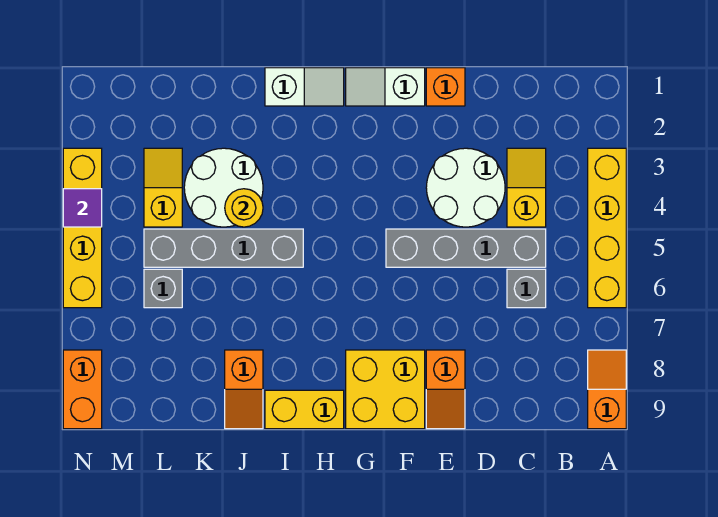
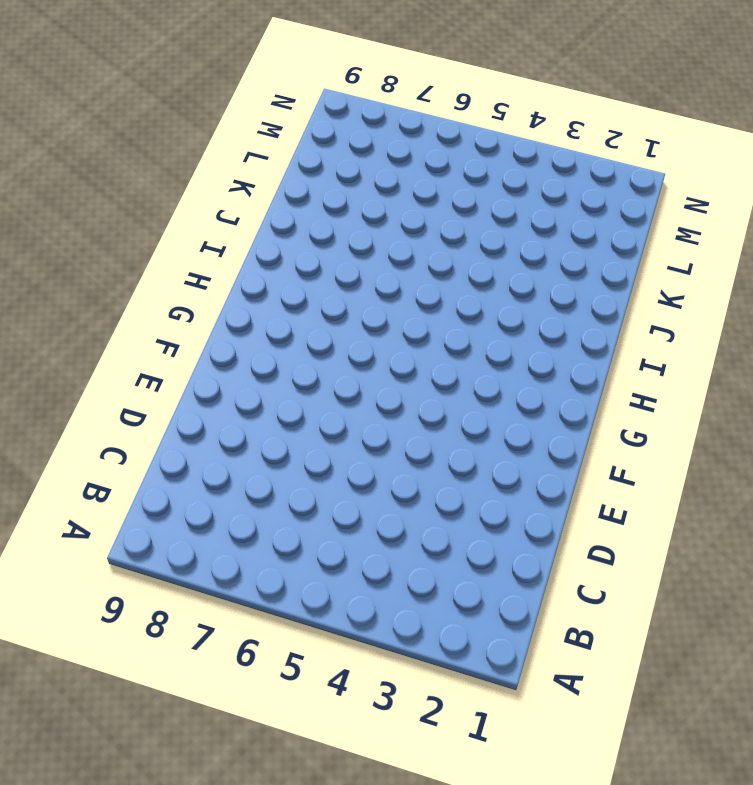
none -> yellow 1x4 brick [588,148,626,308]
none -> orange 1x2 slope [588,350,626,429]
none -> yellow 1x2 slope [507,148,546,227]

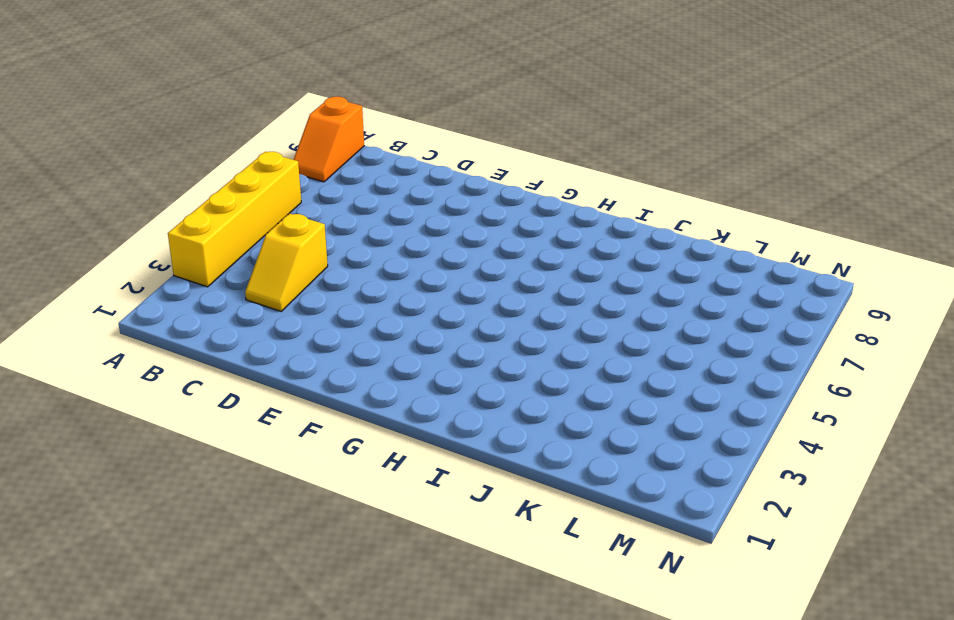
none -> grey 1x4 brick [386,229,546,267]
none -> grey 1x1 brick [507,269,546,308]
none -> white 2x2 round brick [426,148,505,227]

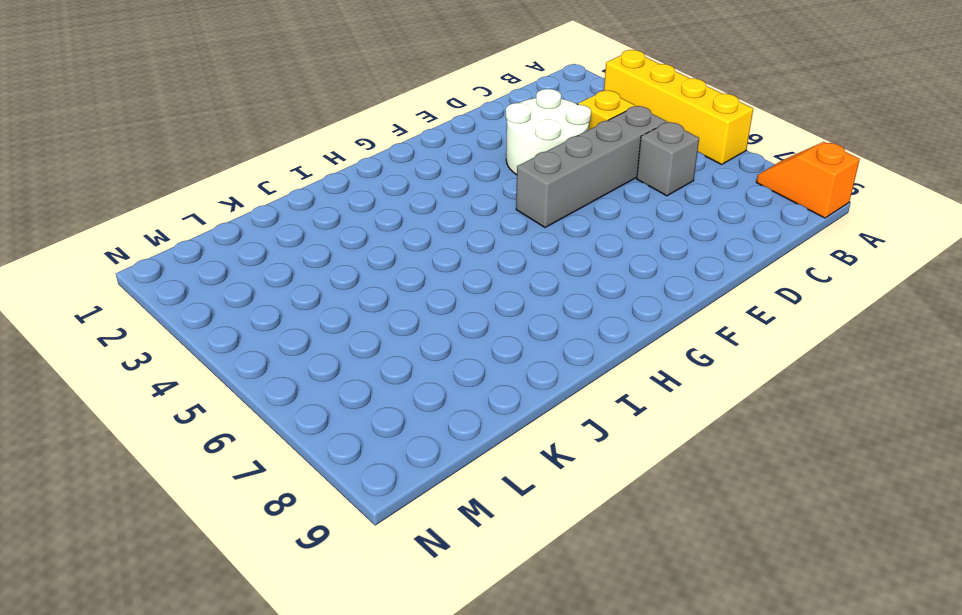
none -> orange 1x1 brick [426,68,465,106]
none -> orange 1x2 slope [426,350,465,429]
none -> white 1x2 slope [346,68,425,106]

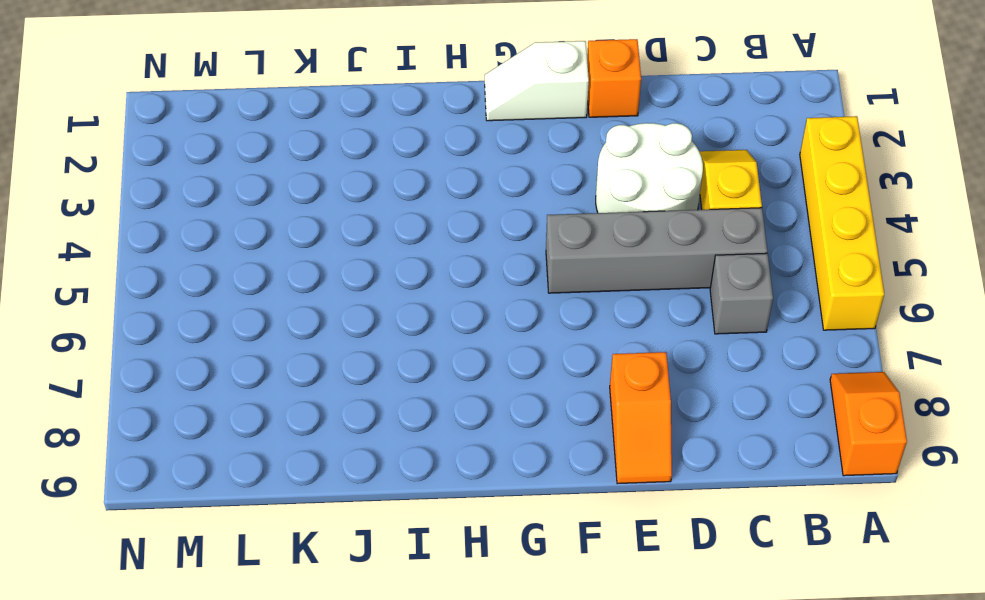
none -> yellow 2x2 brick [346,350,425,429]
none -> white 1x2 slope [265,68,344,106]
none -> yellow 1x2 brick [265,390,344,429]

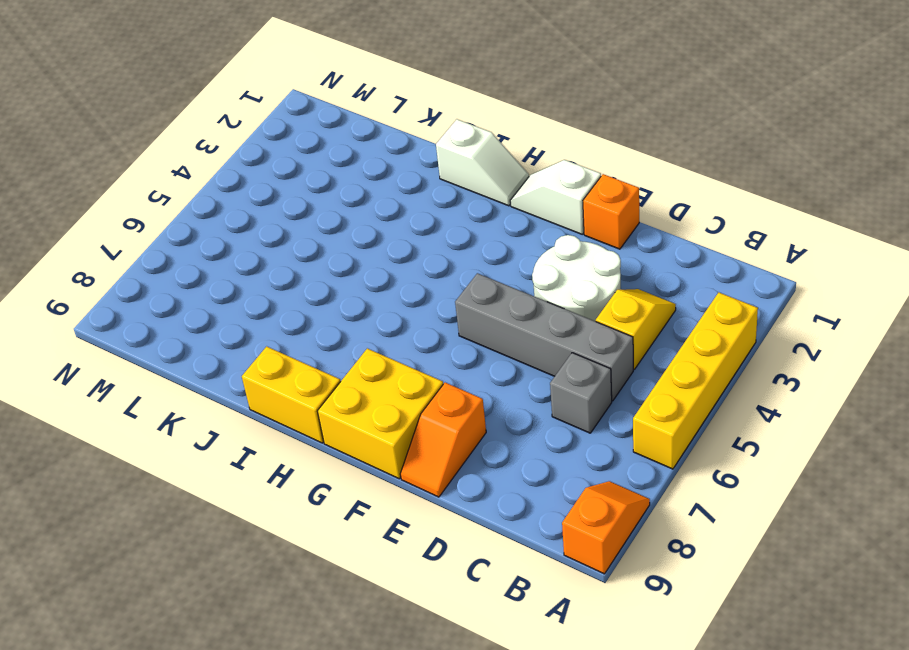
none -> grey 1x4 brick [144,229,303,267]
none -> white 2x2 round brick [184,148,263,227]
none -> orange 1x2 slope [225,350,263,429]

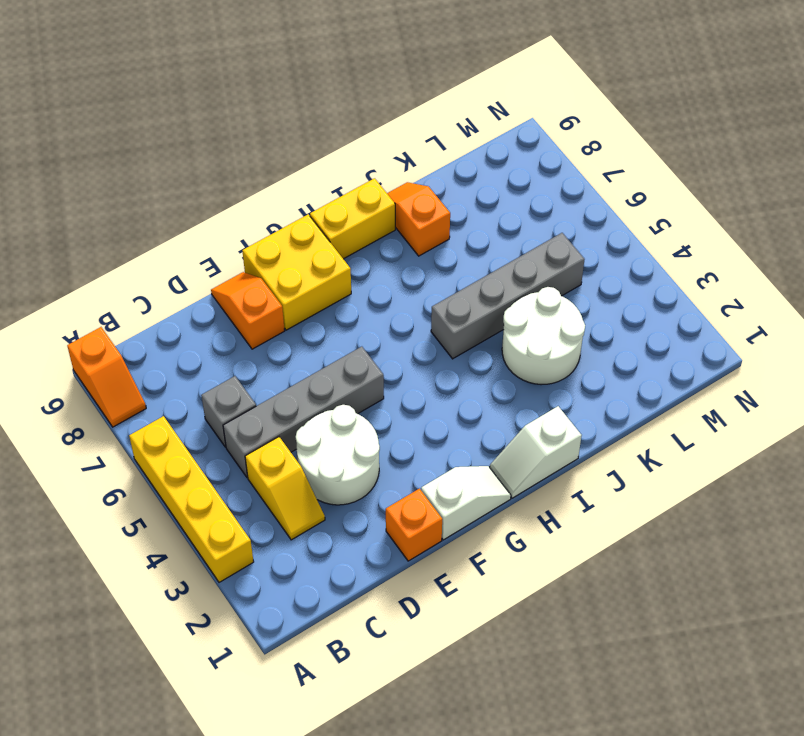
none -> yellow 1x2 slope [144,148,182,227]
none -> grey 1x1 brick [144,269,182,308]
none -> yellow 1x4 brick [63,148,102,308]

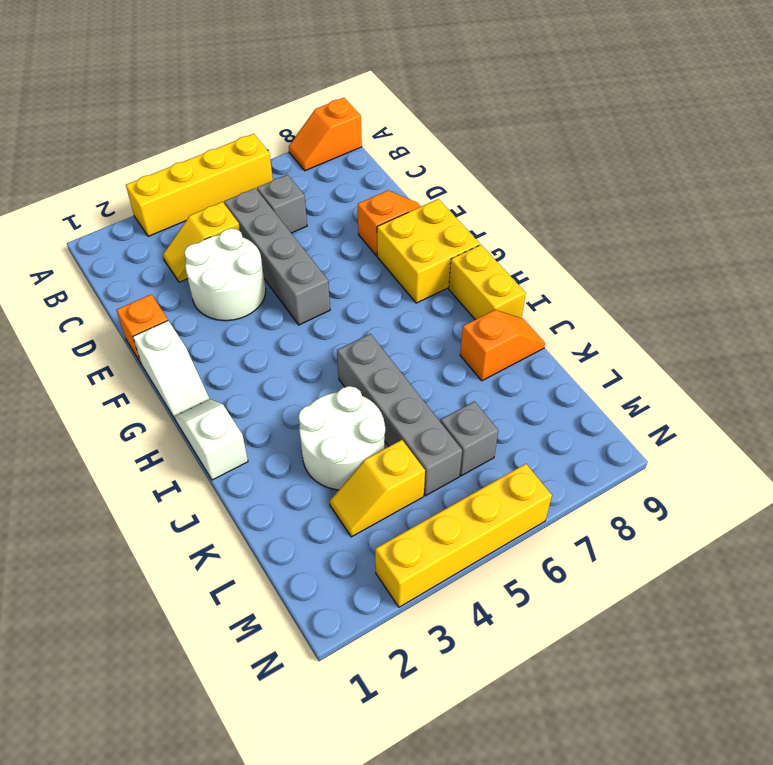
none -> orange 1x2 brick [63,350,102,429]
none -> yellow 1x1 round brick [225,189,263,227]
none -> purple 1x1 tile [63,189,102,227]

